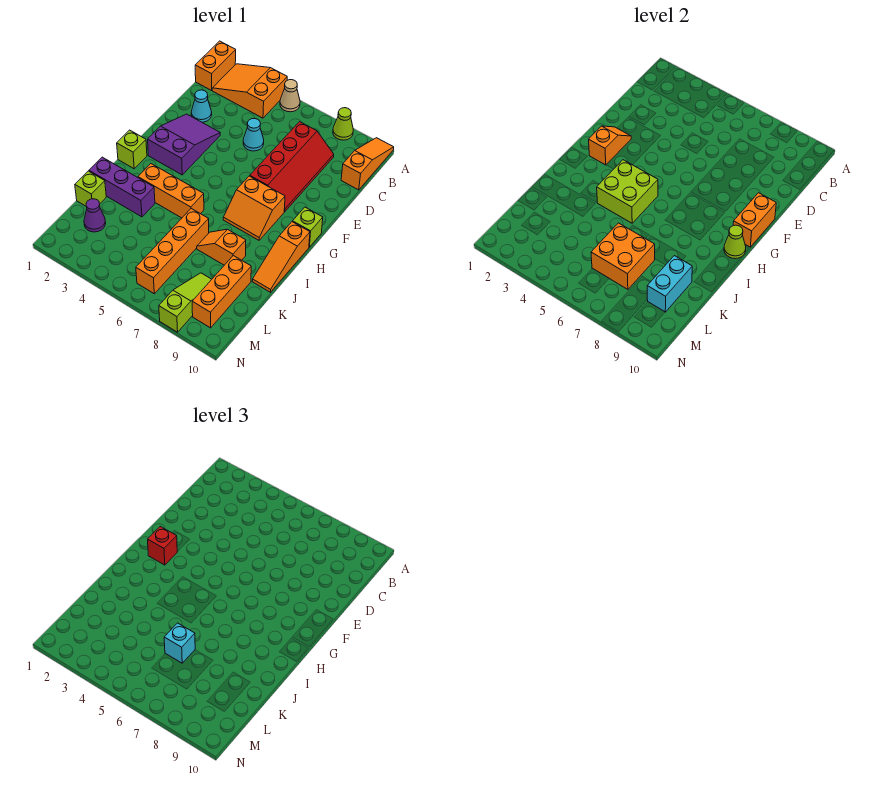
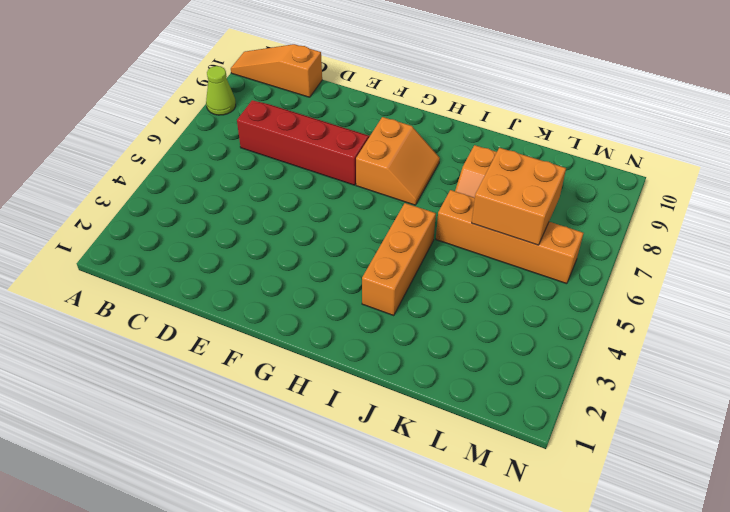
none -> orange 1x2 brick [195,41,236,90]
none -> orange 2x3 slope [212,64,287,118]
none -> tan 1x1 cone [280,80,300,112]

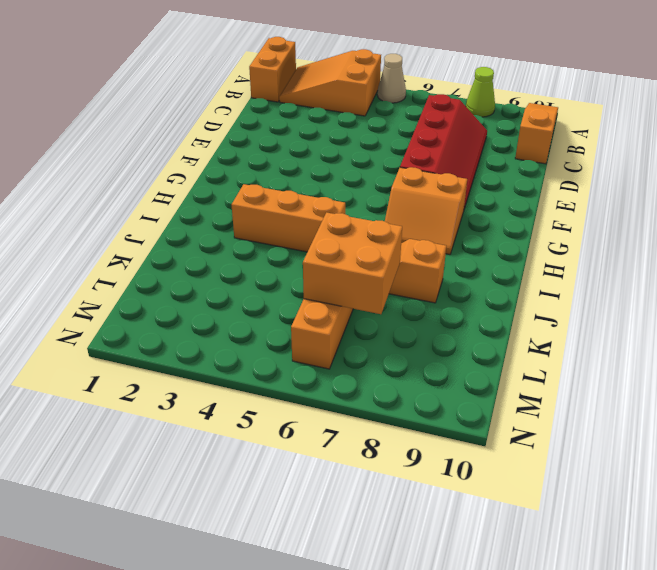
none -> cyan 1x1 cone [191,90,212,122]
none -> cyan 1x1 cone [243,118,264,151]
none -> purple 2x3 slope [148,114,220,175]

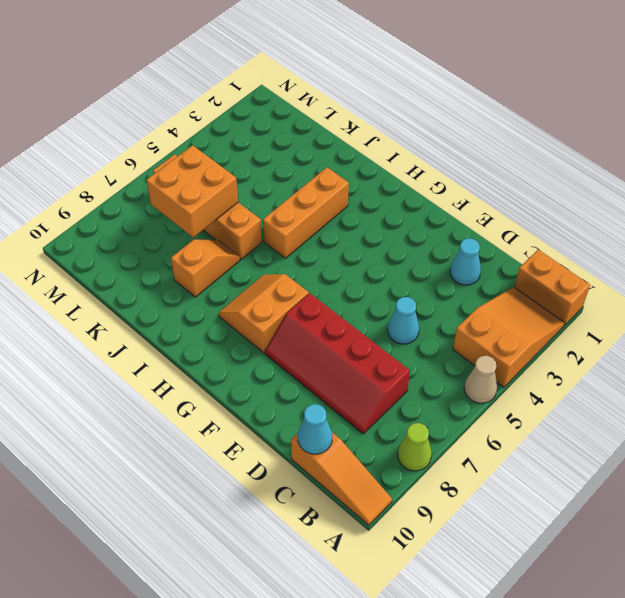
cyan 1x1 cone [298,404,332,454] -> none
none -> purple 2x3 slope [148,114,220,175]
none -> lime 1x1 brick [293,207,323,247]
none -> lime 1x1 brick [117,130,147,169]

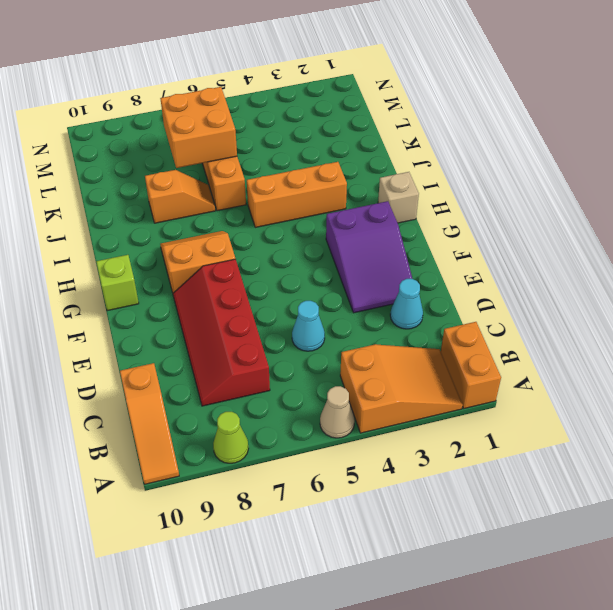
tan 1x1 brick [378,172,419,223] -> lime 1x1 brick [117,130,147,169]
none -> orange 1x3 slope [252,222,310,292]
none -> purple 1x3 brick [89,157,155,217]
none -> lime 1x1 brick [75,171,106,206]

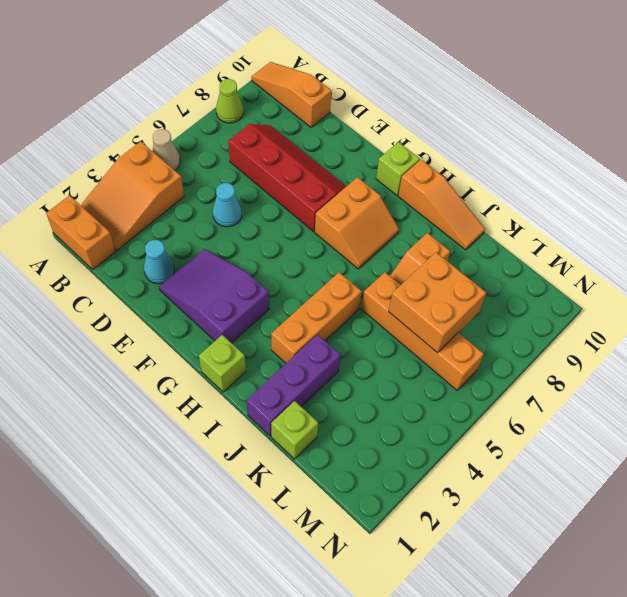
none -> orange 1x3 brick [192,256,251,328]
none -> purple 1x1 cone [84,199,106,232]
none -> lime 1x3 slope [159,273,212,332]

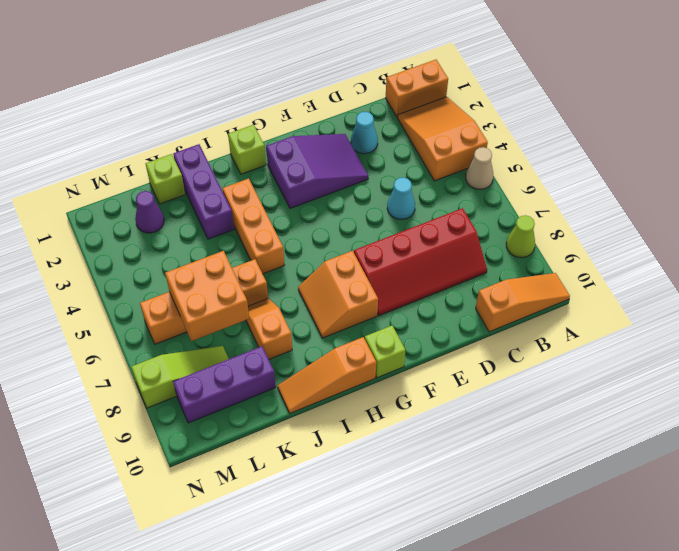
purple 1x3 brick [173,346,276,423] -> orange 1x3 brick [192,256,251,328]
none -> orange 1x2 slope [589,126,631,165]
none -> orange 1x2 brick [733,193,776,247]
none -> lime 2x2 brick [597,160,658,223]

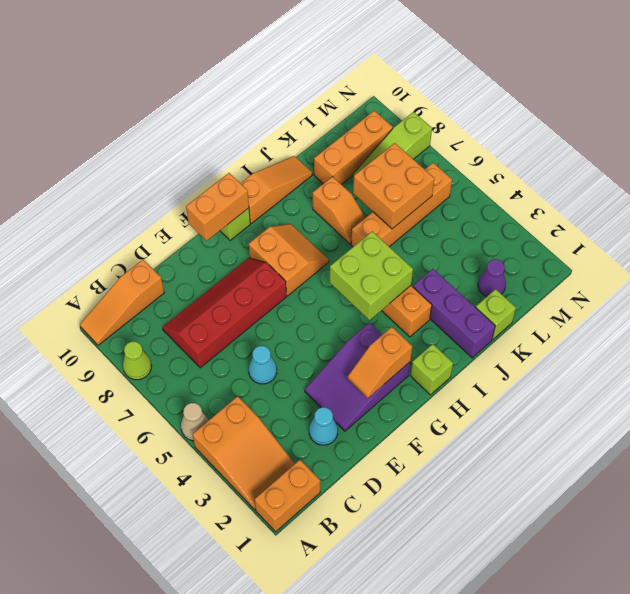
none -> lime 1x1 cone [724,225,746,259]
none -> cyan 1x2 brick [647,256,692,312]
none -> red 1x1 brick [148,527,177,565]

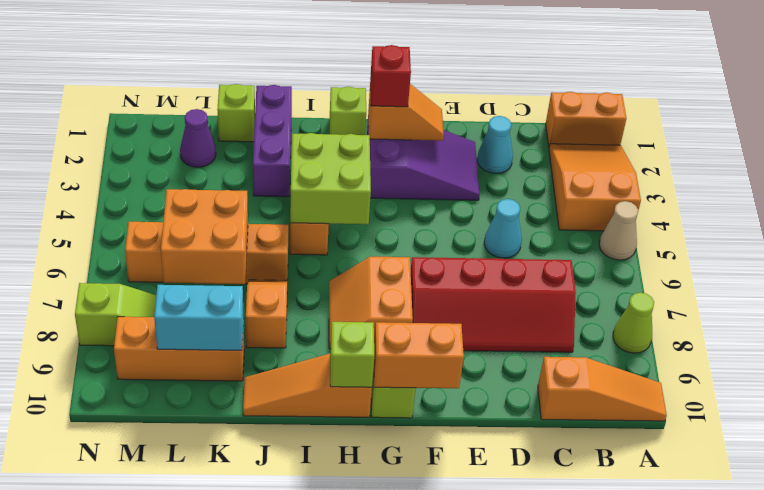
lime 1x1 brick [330,322,374,387] -> lime 1x1 cone [724,225,746,259]
none -> cyan 1x1 brick [164,623,195,663]

